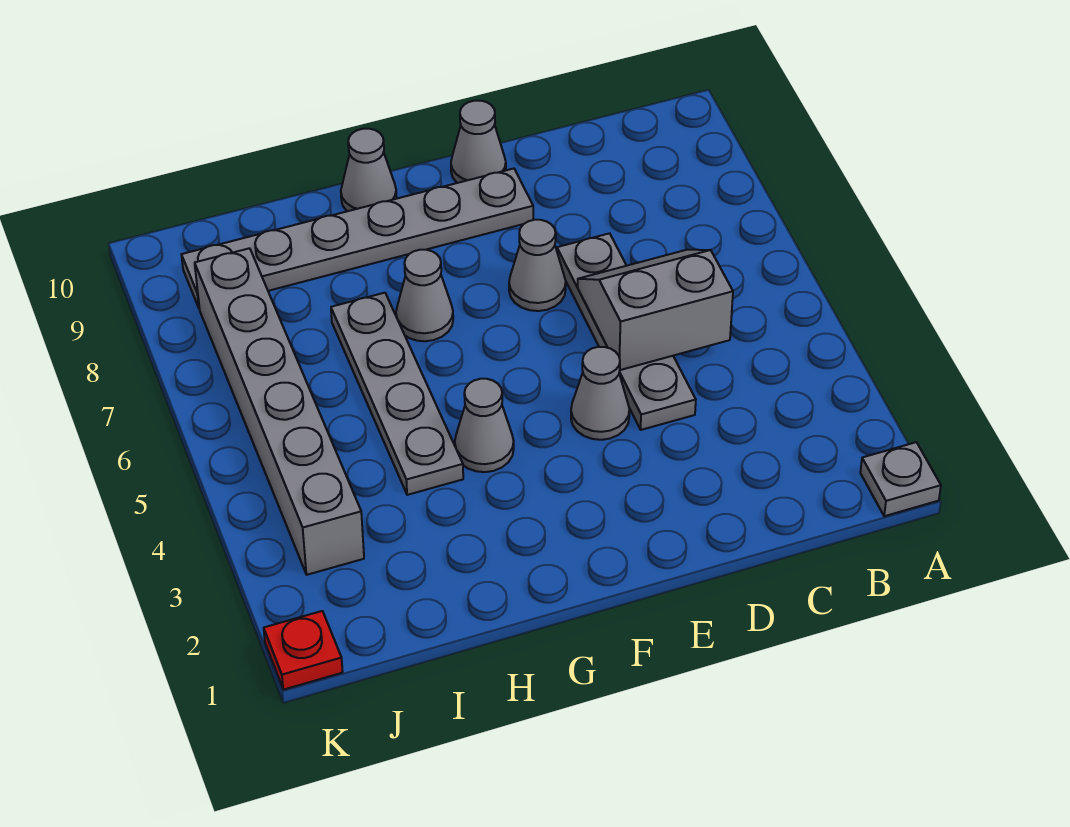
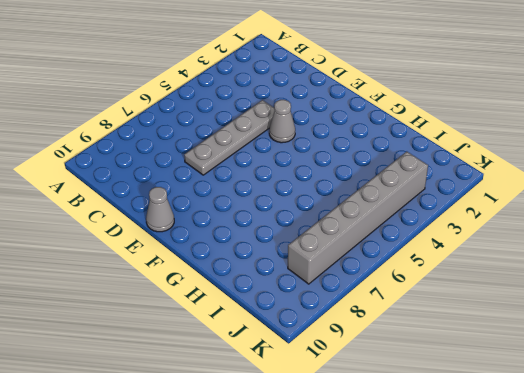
none -> grey 1x1 plate [860,442,941,516]
none -> grey 1x1 cone [509,220,566,311]
none -> grey 1x6 plate [181,169,533,309]

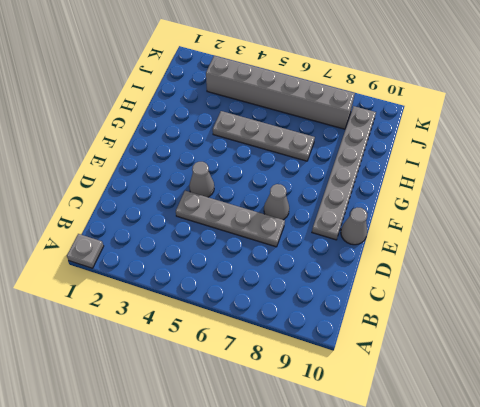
none -> grey 1x1 cone [455,379,514,472]
none -> grey 1x1 cone [396,250,453,341]
none -> grey 1x1 cone [341,129,397,211]

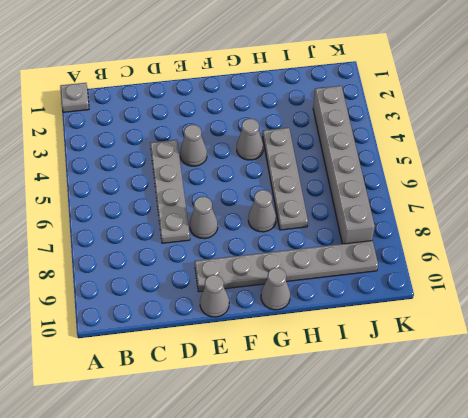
none -> red 1x1 plate [264,611,343,690]
none -> grey 2x2 slope [578,250,733,370]

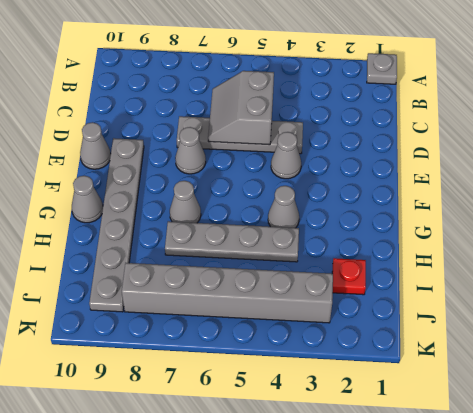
red 1x1 plate [332,258,366,295] -> red 1x1 plate moved to [264,611,343,690]

